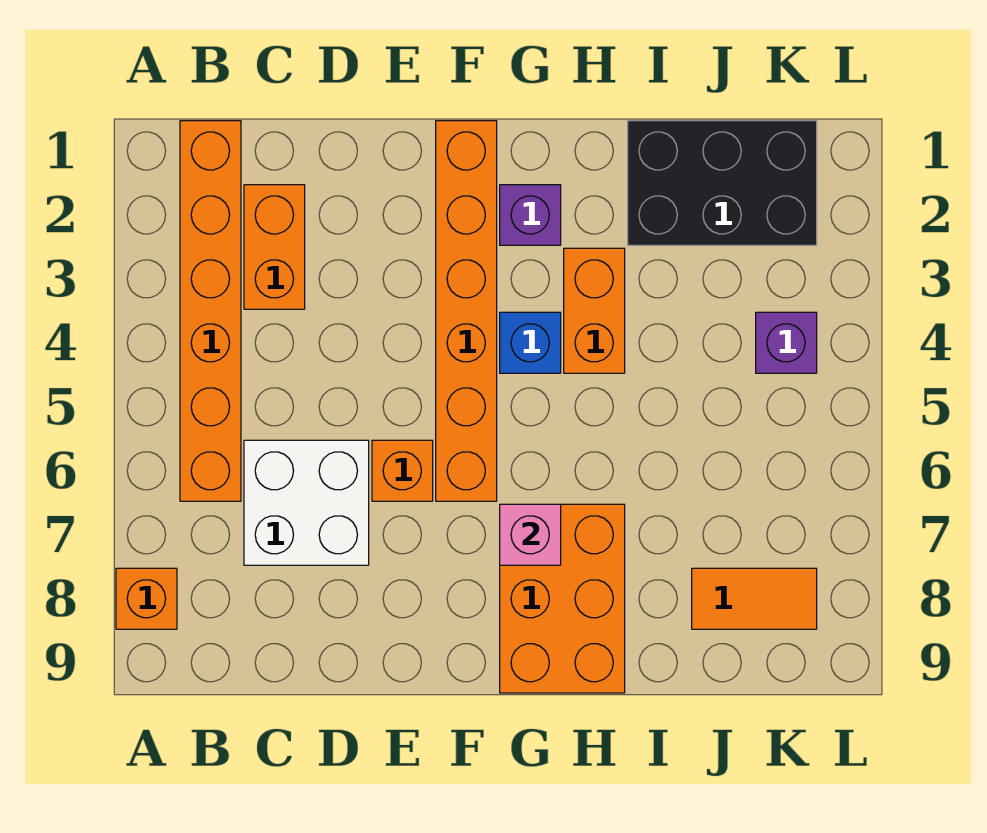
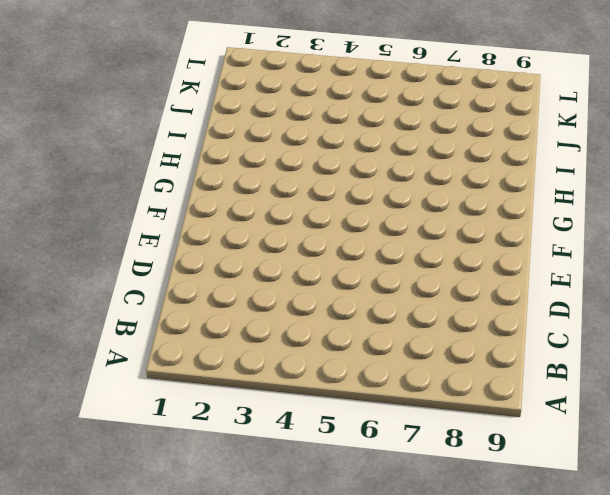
none -> orange 1x1 brick [116,568,177,629]
none -> orange 1x6 brick [180,121,241,501]
none -> orange 1x2 brick [244,185,305,309]

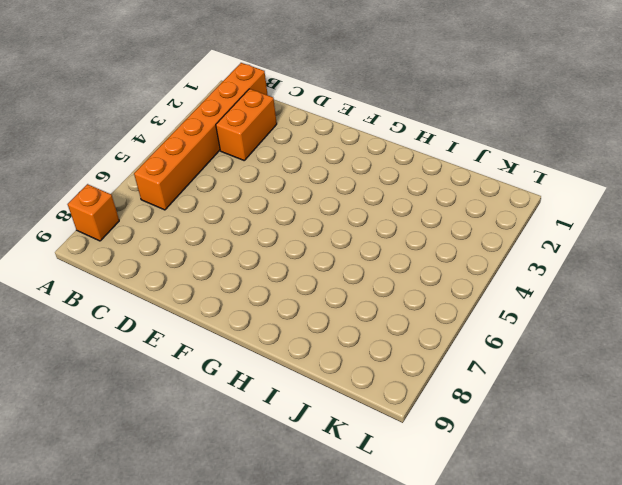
none -> white 2x2 brick [244,440,369,565]
none -> orange 1x1 brick [372,440,433,501]
none -> orange 1x6 brick [436,121,497,501]

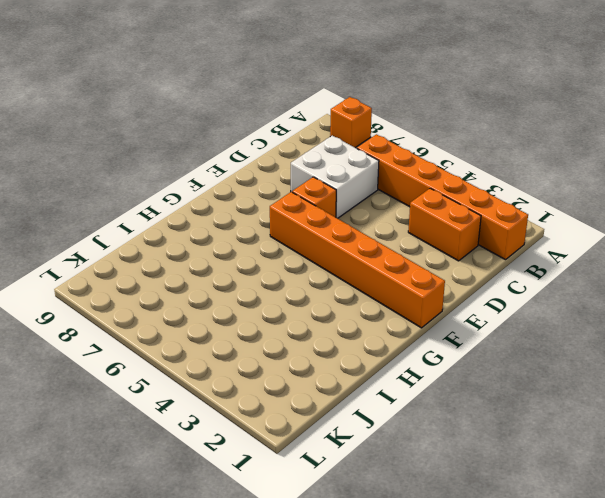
none -> purple 1x1 brick [500,185,561,245]
none -> blue 1x1 brick [500,312,561,373]
none -> orange 2x3 brick [500,504,625,693]

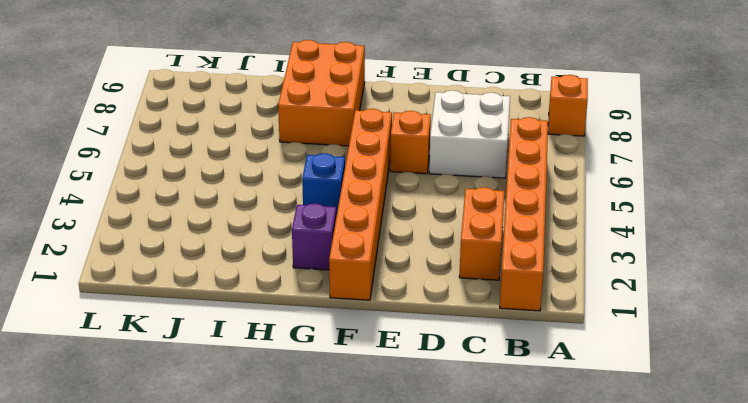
none -> orange 1x2 brick [564,248,625,373]
none -> black 2x3 brick [628,121,817,245]
none -> orange 1x2 tile [692,568,817,629]

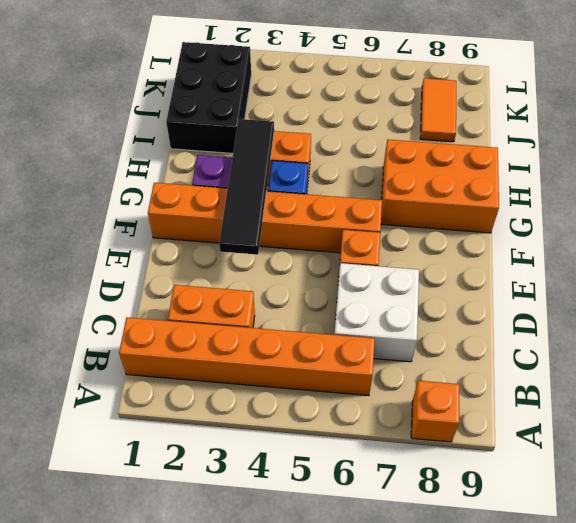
black 1x4 tile [219,119,274,255] -> none
none -> purple 1x1 brick [756,312,817,373]
none -> pink 1x1 brick [500,504,561,565]

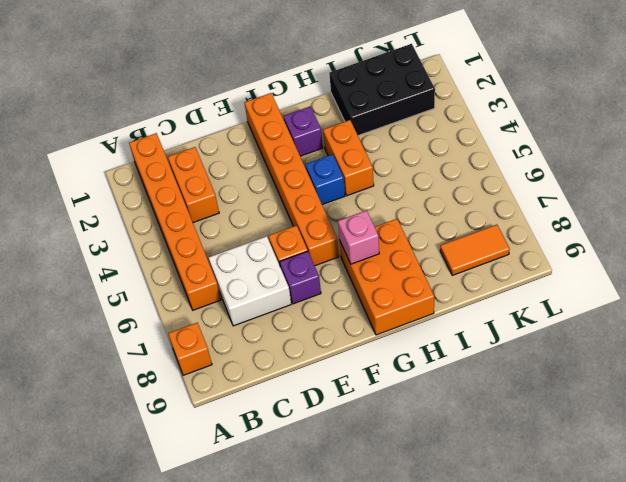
purple 1x1 brick [280,251,321,304] -> purple 1x1 brick moved to [756,312,817,373]

